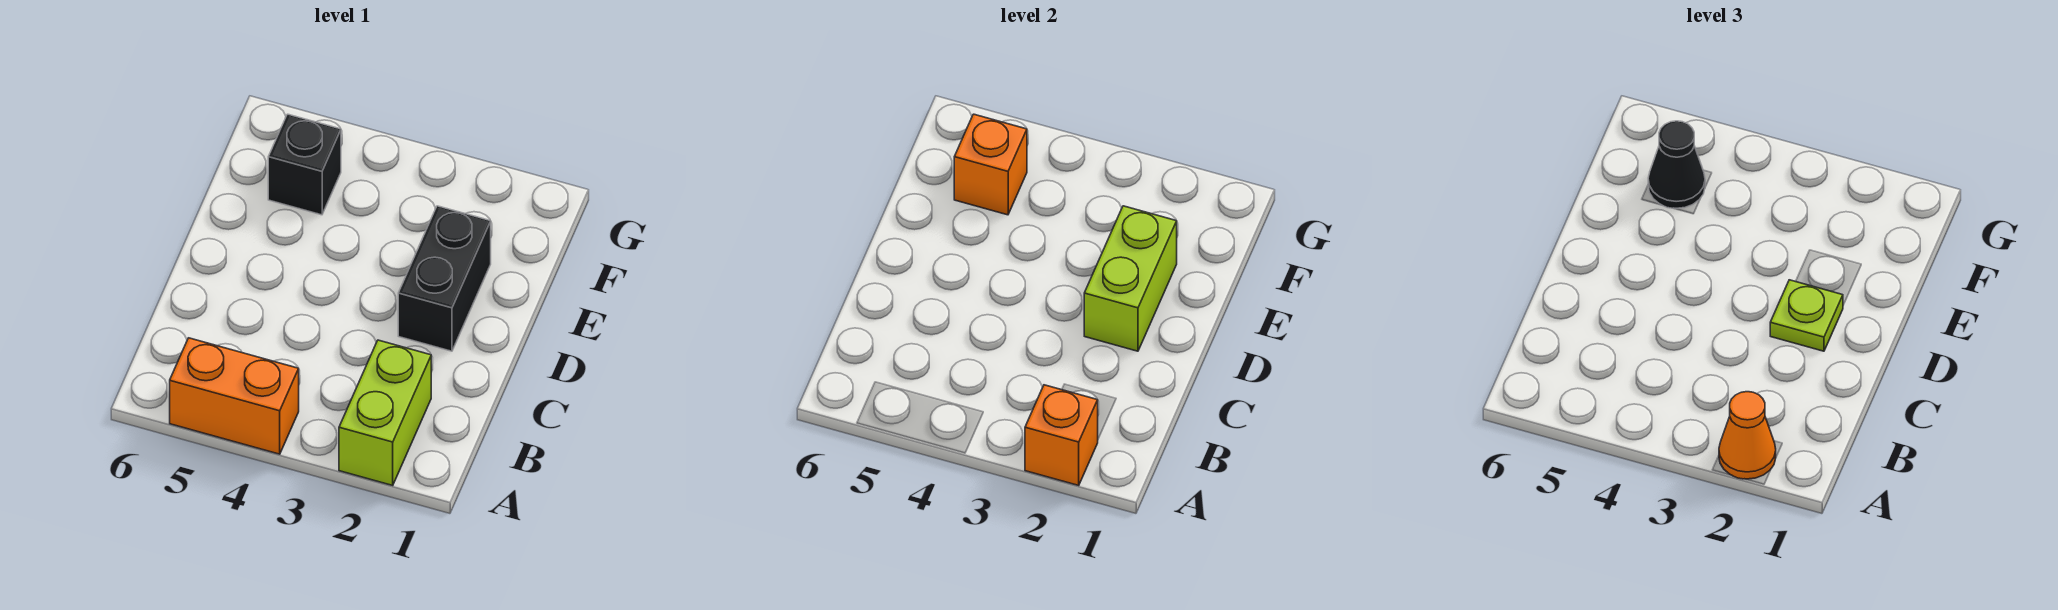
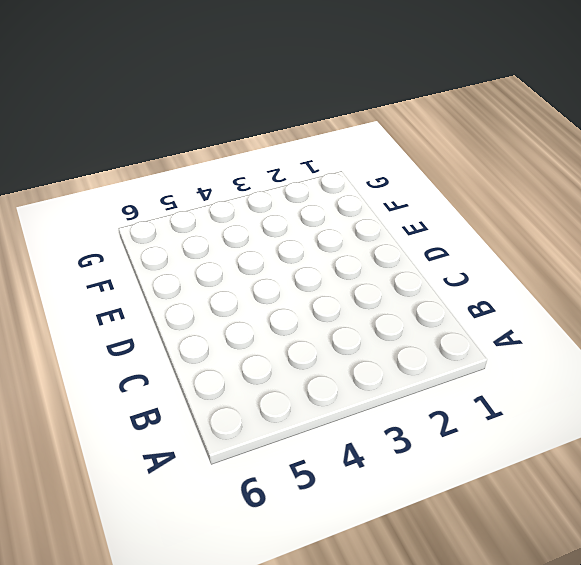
none -> lime 1x2 brick [339,340,431,485]
none -> orange 1x2 brick [170,338,299,454]

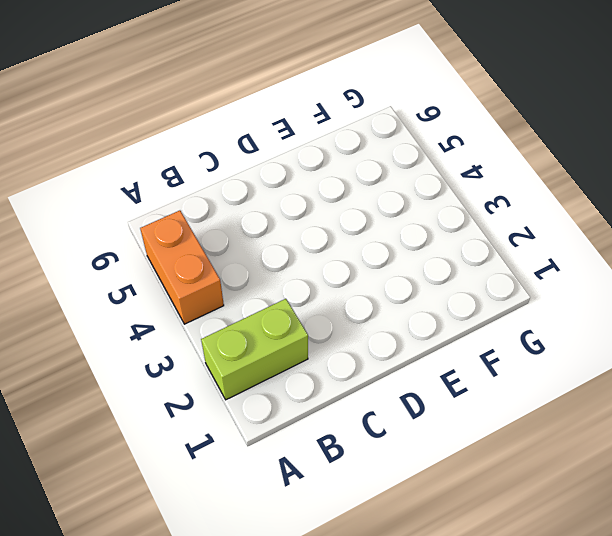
none -> black 1x2 brick [398,206,491,351]
none -> black 1x1 brick [268,114,341,215]

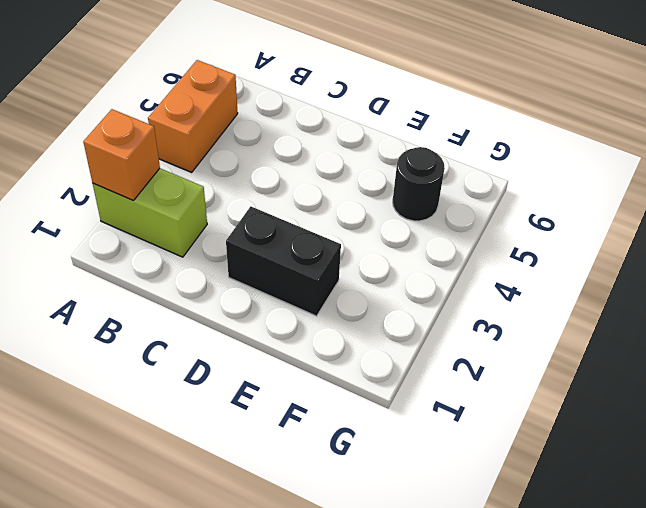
black 1x1 round brick [393,147,445,221] -> black 1x1 brick [268,114,341,215]
none -> lime 1x2 brick [1084,206,1177,351]
none -> orange 1x1 brick [954,114,1027,215]

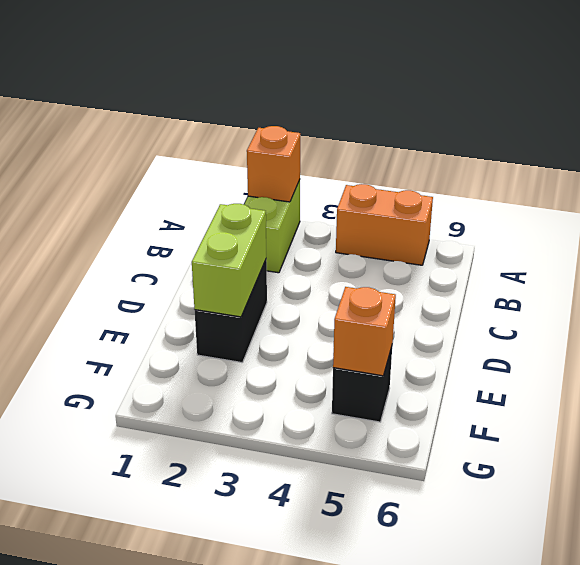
none -> orange 1x1 cone [1719,392,1776,479]
none -> lime 1x1 plate [1770,280,1843,351]

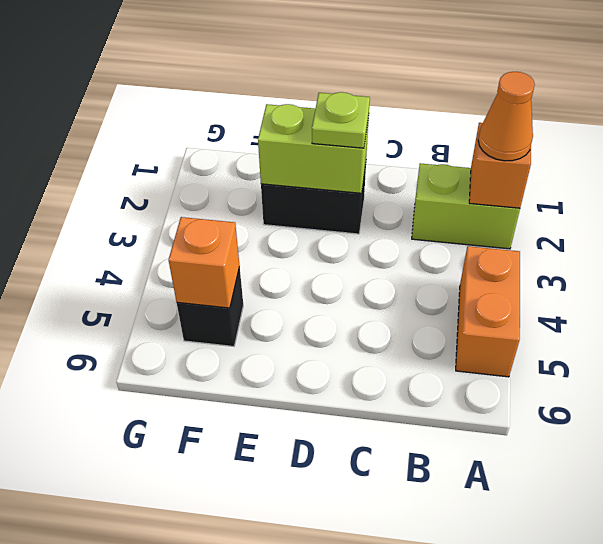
none -> black 1x1 cone [1648,121,1705,208]

